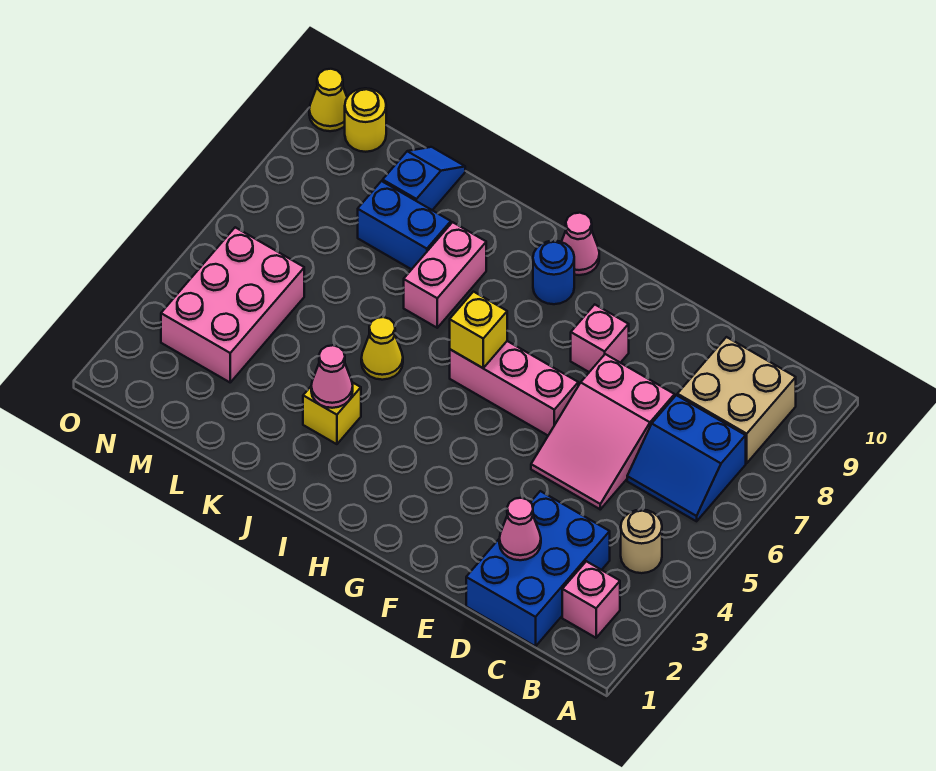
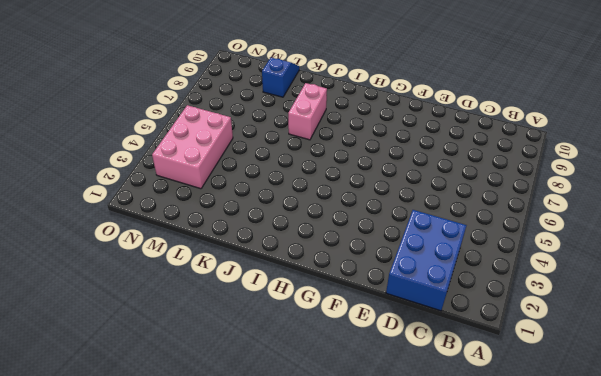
none -> pink 1x1 brick [562,561,620,638]
none -> tan 1x1 round brick [621,510,662,573]
none -> blue 2x2 slope [627,395,746,521]

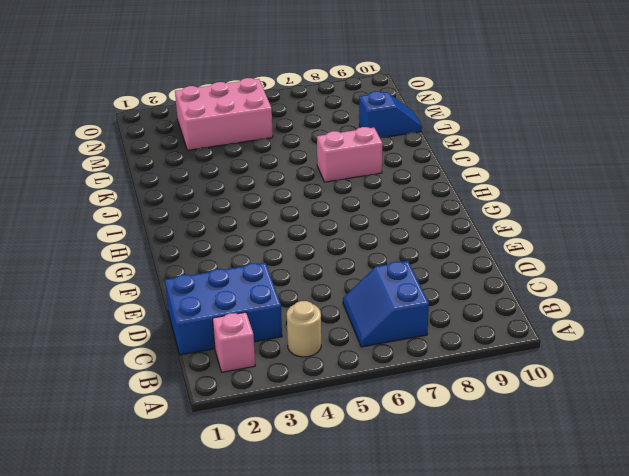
none -> tan 2x2 brick [677,337,796,463]
none -> pink 2x3 slope [531,354,675,509]
none -> pink 1x3 brick [450,341,578,435]

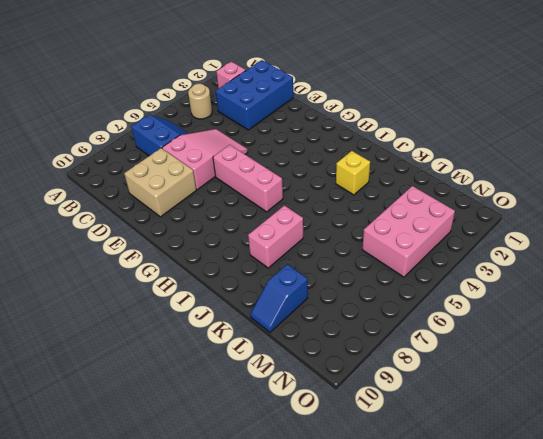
tan 2x2 brick [124,148,196,217] -> tan 2x2 brick moved to [677,337,796,463]
none -> pink 1x1 brick [571,305,629,372]
none -> blue 1x1 round brick [533,241,574,304]
none -> pink 1x1 cone [562,213,599,275]

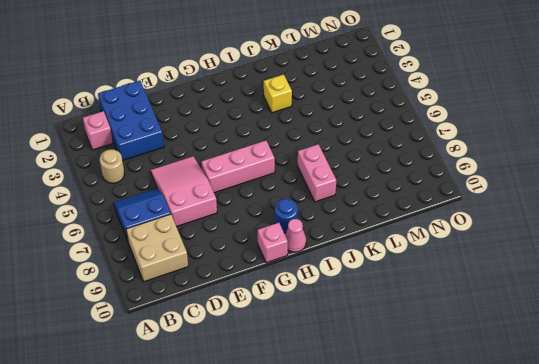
pink 1x1 brick [258,223,288,263] -> pink 1x1 brick moved to [571,305,629,372]
none -> yellow 1x1 cone [361,317,403,380]
none -> blue 1x2 brick [358,181,451,270]
none -> blue 1x2 slope [383,147,465,210]

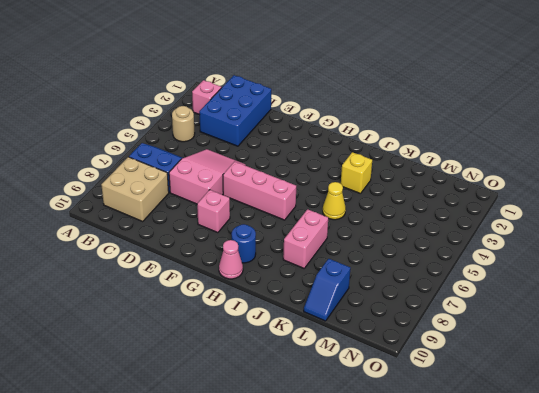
none -> blue 1x2 brick [358,181,451,270]
none -> pink 2x3 brick [161,227,304,382]
none -> yellow 1x1 round brick [345,88,386,152]

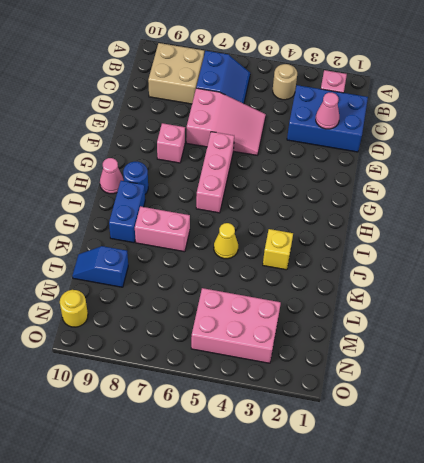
blue 1x2 brick [109,181,145,243] -> blue 1x2 brick moved to [358,181,451,270]
none -> yellow 1x1 cone [309,69,347,131]
none -> yellow 1x1 brick [450,292,507,368]
none -> pink 1x1 cone [311,345,353,408]

